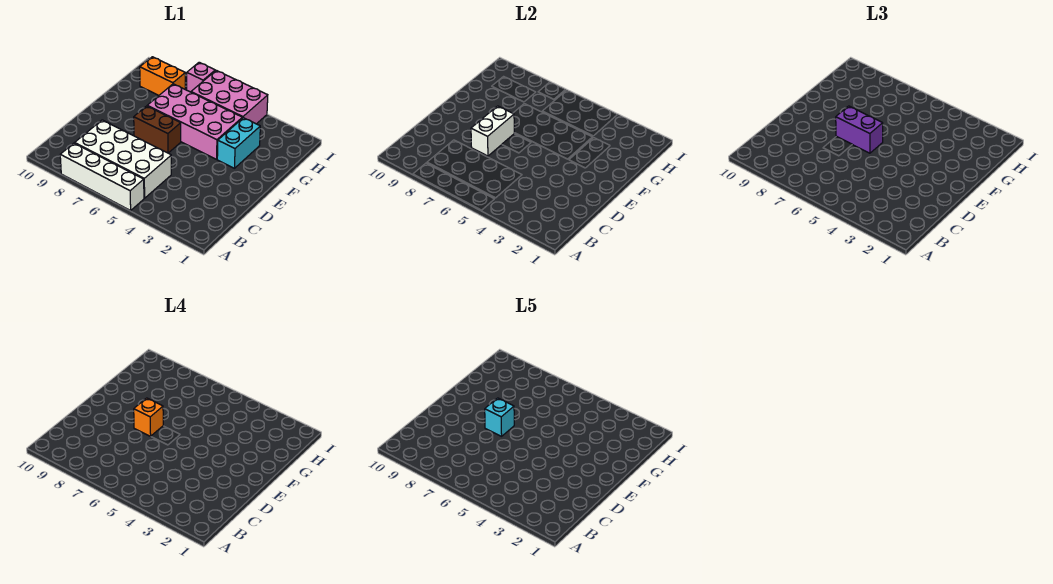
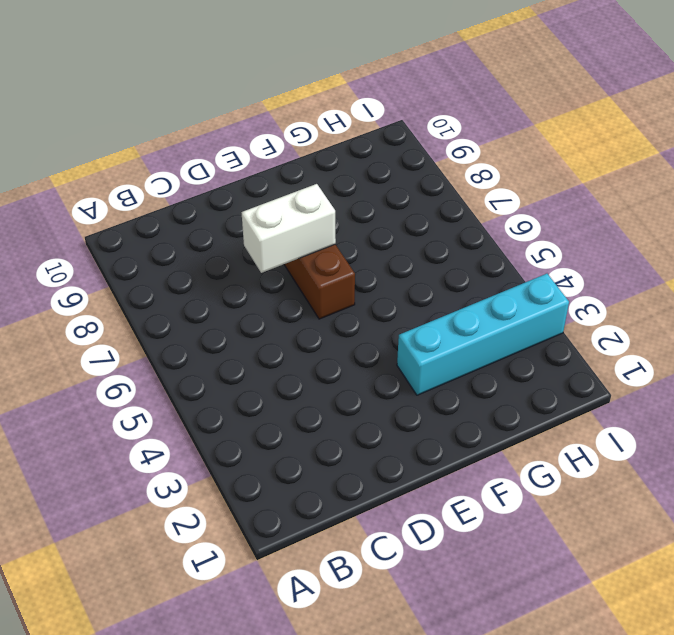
cyan 1x4 brick [397,274,569,395] -> cyan 1x2 brick [217,118,260,168]
none -> white 1x4 brick [60,143,144,211]
none -> white 2x4 brick [75,120,171,198]
none -> pink 2x4 brick [147,84,242,159]

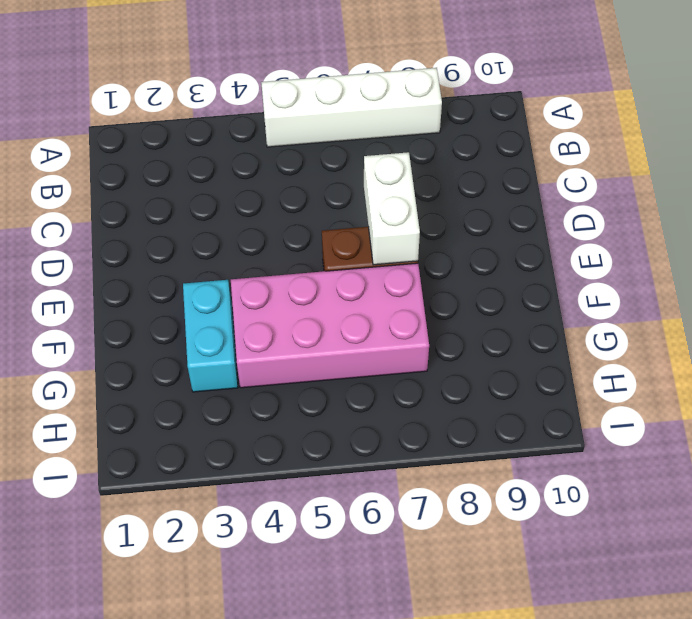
none -> white 2x4 brick [75,120,171,198]
none -> pink 2x3 brick [191,70,268,124]
none -> orange 1x2 brick [140,57,185,95]

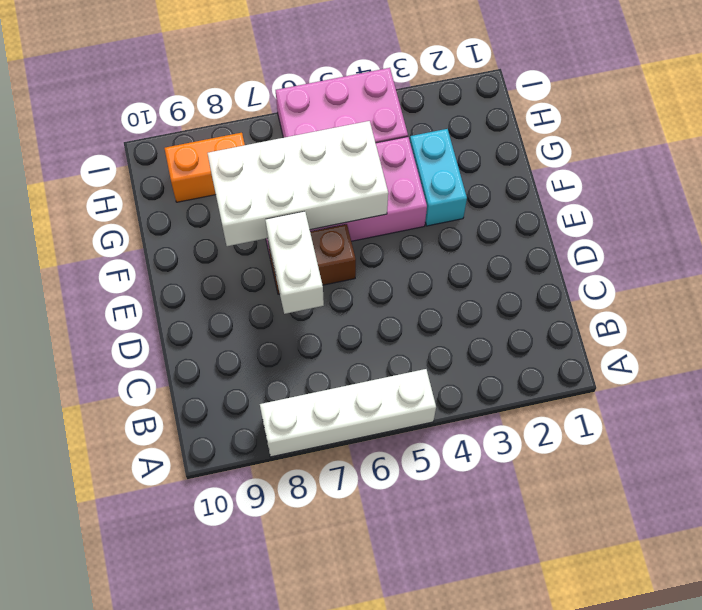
white 2x4 brick [207,121,388,246] -> white 2x4 brick moved to [75,120,171,198]
none -> pink 1x1 brick [186,62,215,92]
none -> purple 1x2 brick [836,106,883,153]
none -> orange 1x1 brick [134,398,163,436]

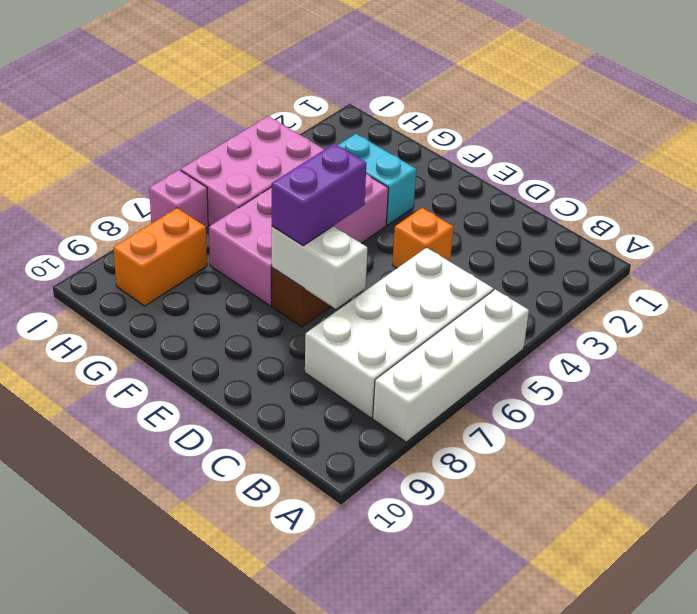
orange 1x1 brick [392,208,453,268] -> orange 1x1 brick moved to [134,398,163,436]
none -> cyan 1x1 brick [485,398,514,436]

